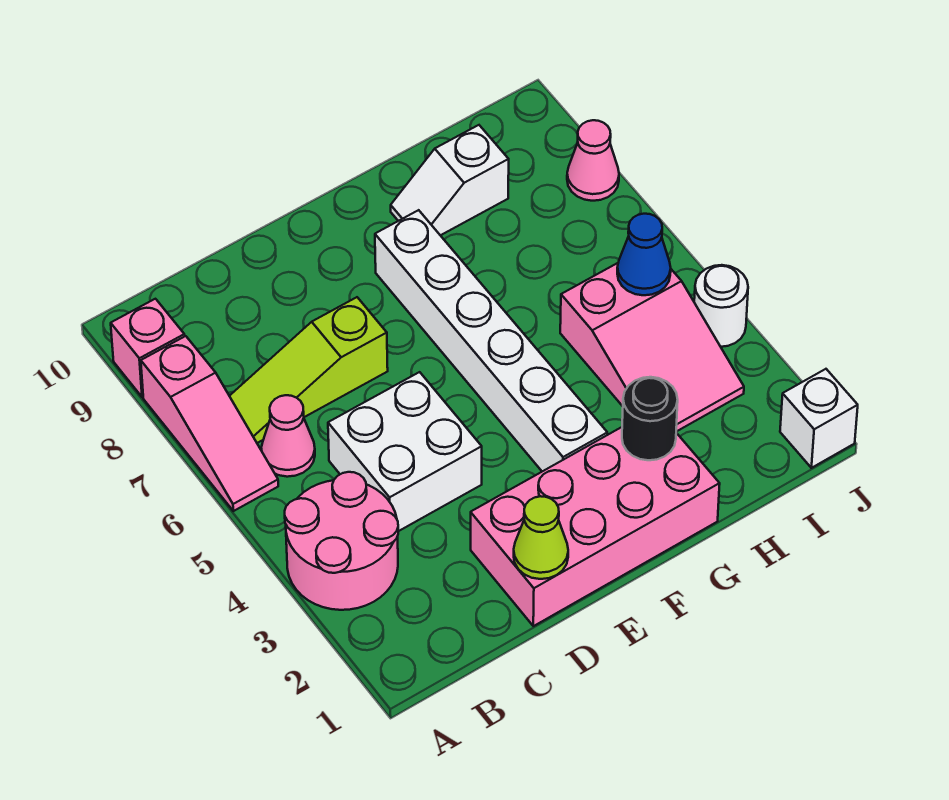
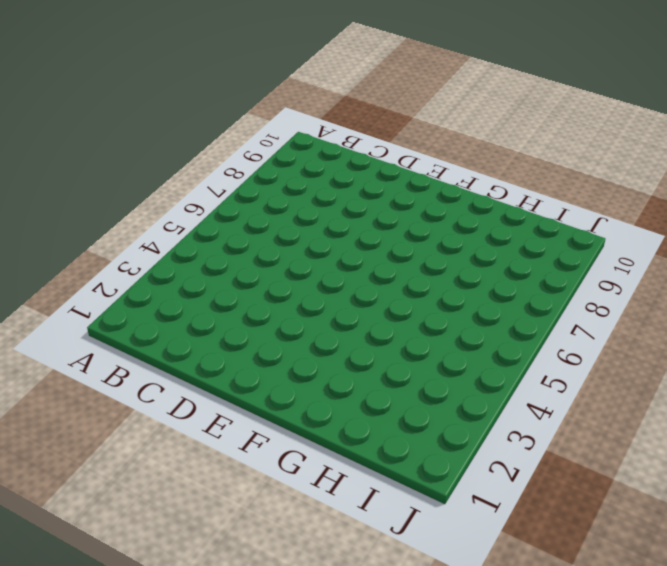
none -> pink 2x2 round brick [285,472,398,610]
none -> pink 1x3 slope [141,336,278,511]
none -> pink 1x1 brick [111,299,185,397]

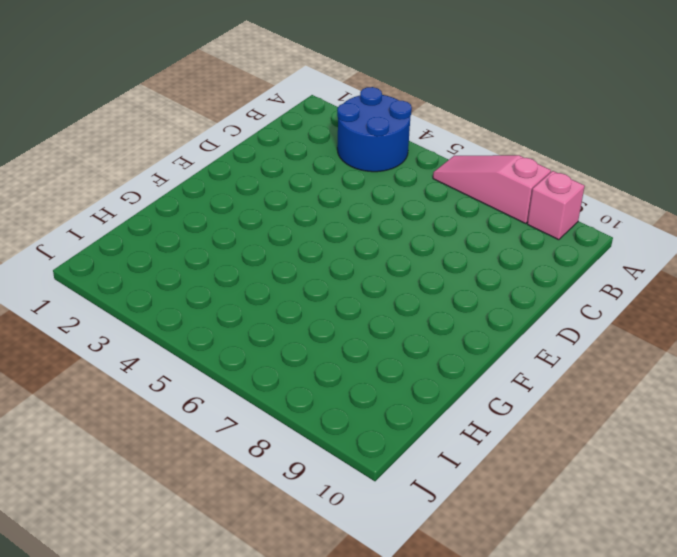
blue 2x2 round brick [337,87,412,172] -> pink 2x2 round brick [285,472,398,610]
none -> pink 1x1 cone [261,395,315,477]
none -> lime 1x3 slope [230,297,388,443]
none -> white 2x2 brick [328,372,482,531]

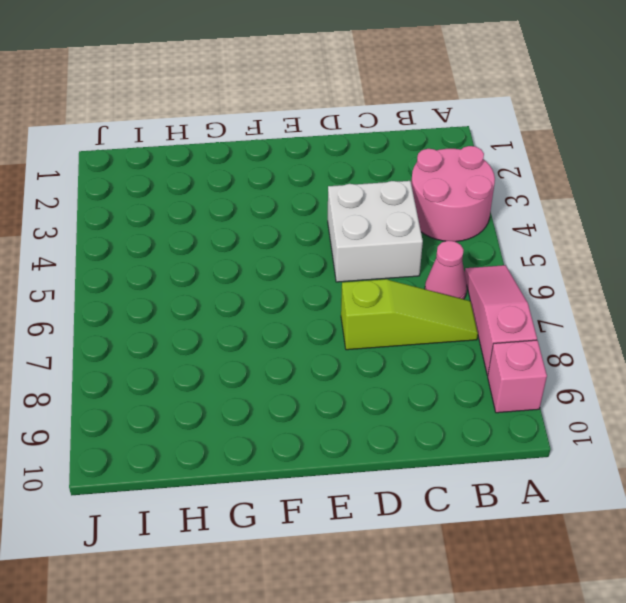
none -> pink 2x4 brick [471,427,720,626]
none -> white 1x6 brick [375,210,607,471]
none -> white 1x2 slope [391,125,509,235]

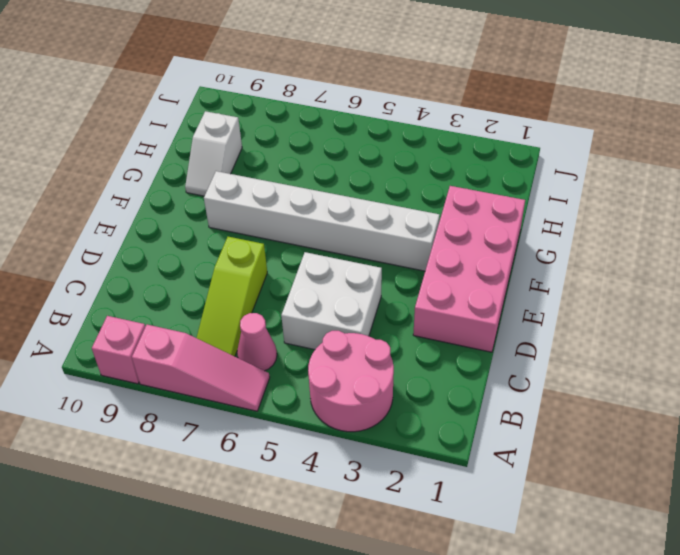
none -> pink 2x3 slope [560,263,744,432]
none -> white 1x1 brick [780,369,858,468]
none -> white 1x1 round brick [694,265,748,347]

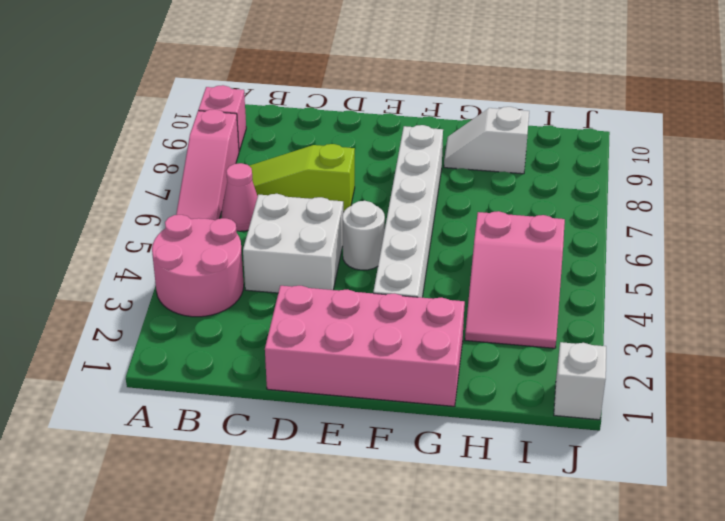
white 1x1 round brick [343,201,385,270] -> white 1x1 round brick moved to [694,265,748,347]
none -> pink 1x1 cone [567,120,619,201]
none -> lime 1x1 cone [514,496,568,579]
none -> black 1x1 round brick [622,377,678,460]

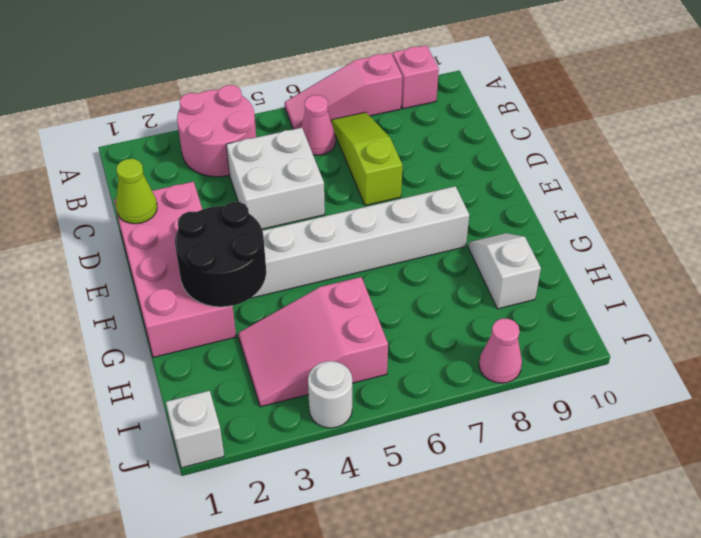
black 2x2 round brick [175,202,266,307] -> black 1x1 round brick [622,377,678,460]
none -> blue 1x1 cone [617,214,671,295]

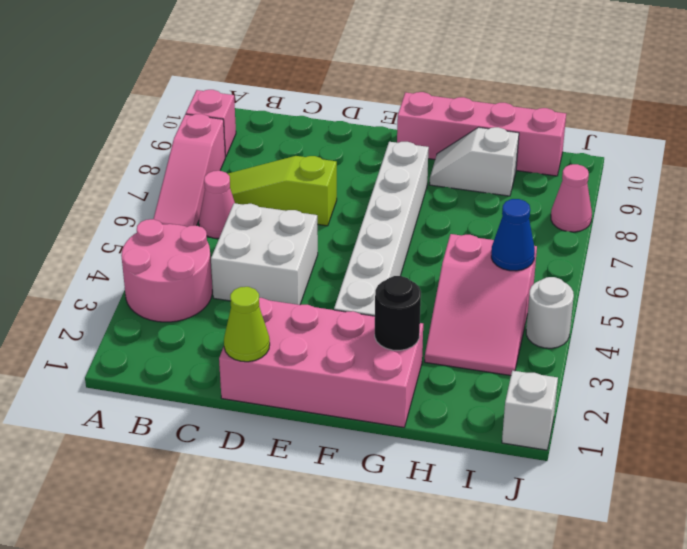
pink 1x4 brick [397,92,566,176] -> none

